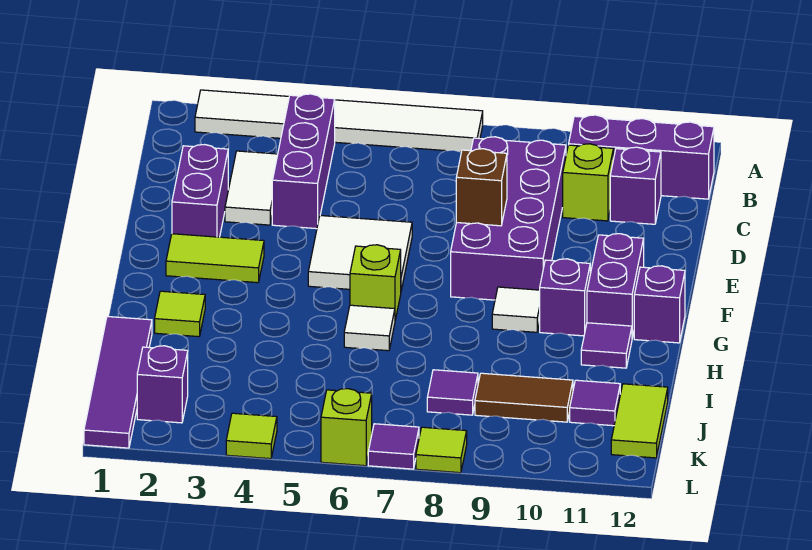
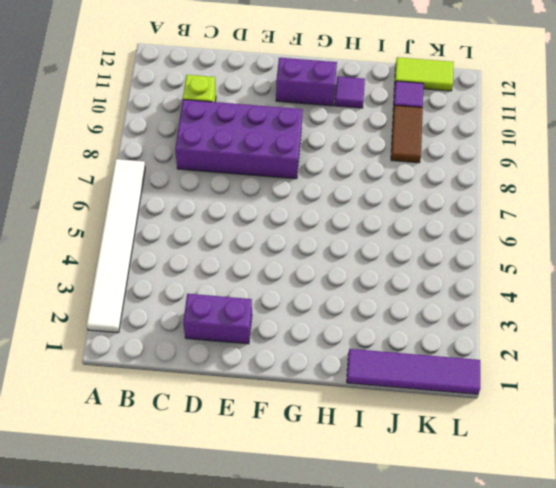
none -> purple 1x3 brick [272,94,335,229]
none -> purple 1x3 brick [569,115,714,199]
none -> white 1x2 tile [225,151,278,225]

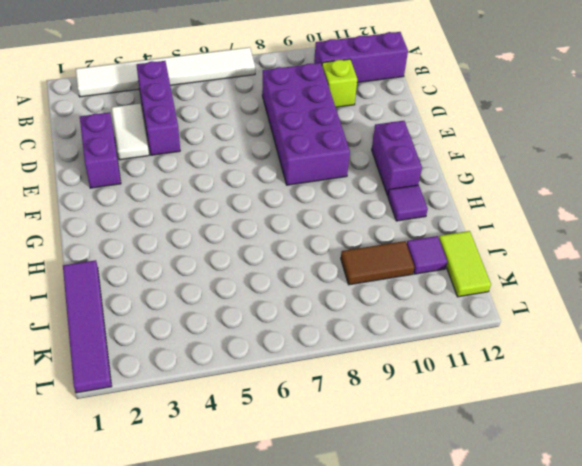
none -> purple 1x1 brick [610,147,661,224]
none -> white 2x2 tile [308,216,412,290]
none -> lime 1x2 tile [166,234,264,283]

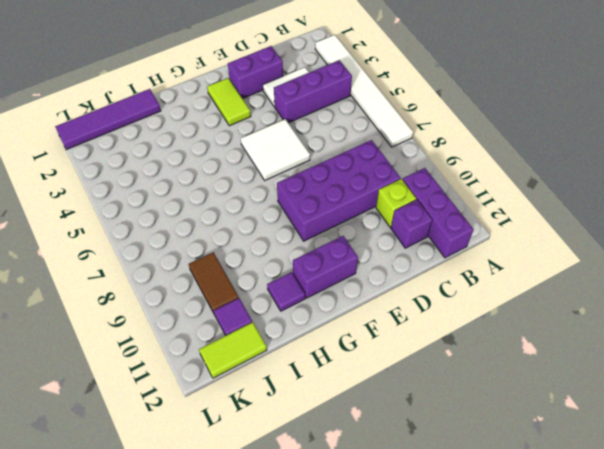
none -> lime 1x1 brick [350,245,401,320]
none -> white 1x1 tile [492,287,540,332]
none -> purple 1x1 brick [540,259,590,336]

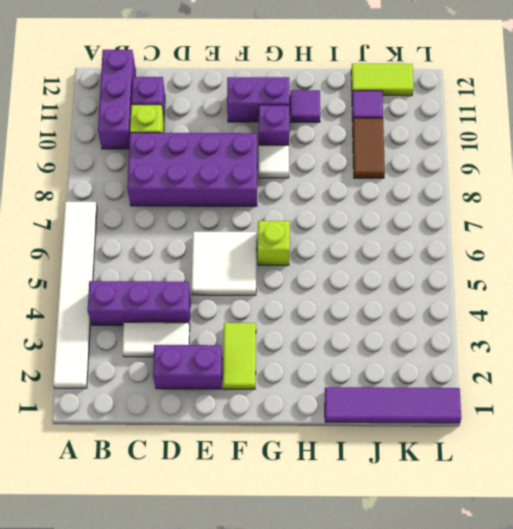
none -> purple 1x1 brick [634,266,685,343]
none -> lime 1x1 tile [155,291,205,337]
none -> white 1x1 tile [344,305,395,351]

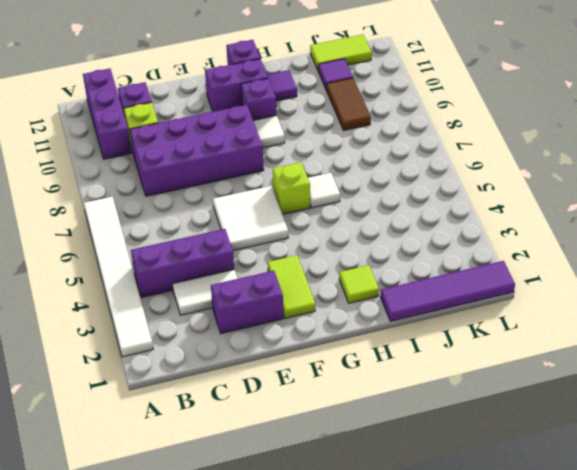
none -> purple 1x1 tile [427,370,478,415]
none -> purple 1x1 brick [137,346,188,423]
none -> lime 1x1 tile [226,413,277,459]

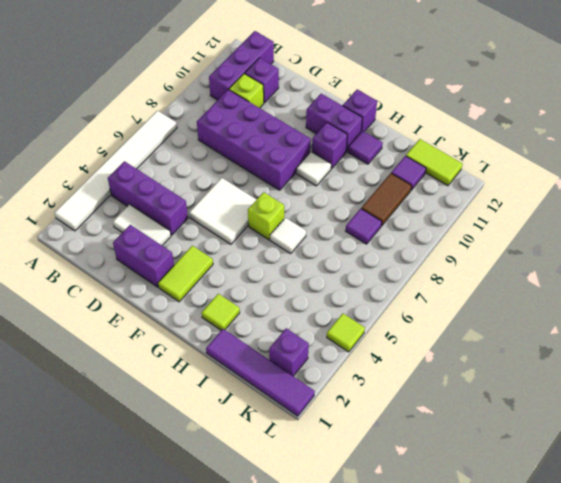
none -> lime 1x1 brick [321,389,372,466]
none -> purple 1x1 tile [368,424,419,469]
none -> lime 1x1 tile [416,427,467,473]

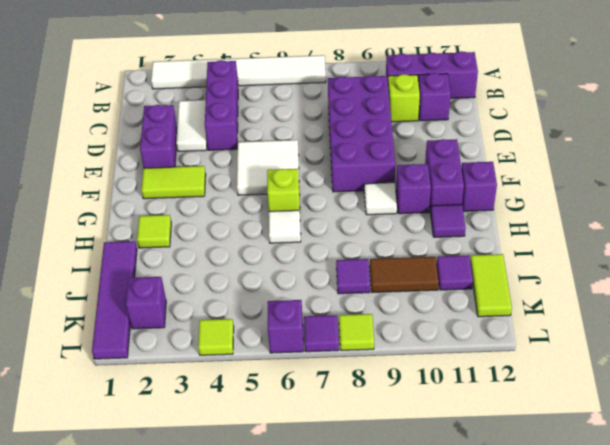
purple 1x1 brick [268,300,303,353] -> lime 1x1 brick [321,389,372,466]
none -> brown 1x1 brick [456,149,507,226]

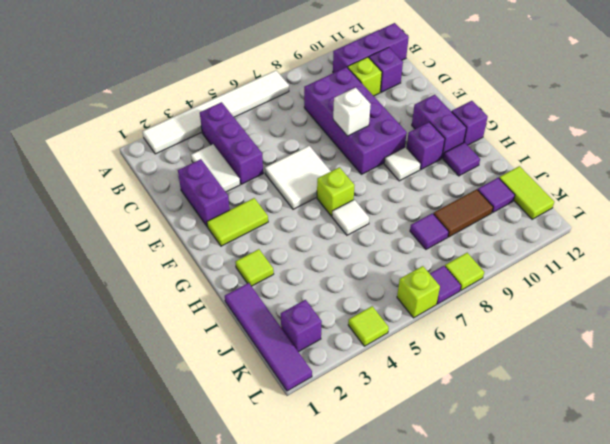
white 1x1 brick [333,88,371,136] -> brown 1x1 brick [456,149,507,226]

